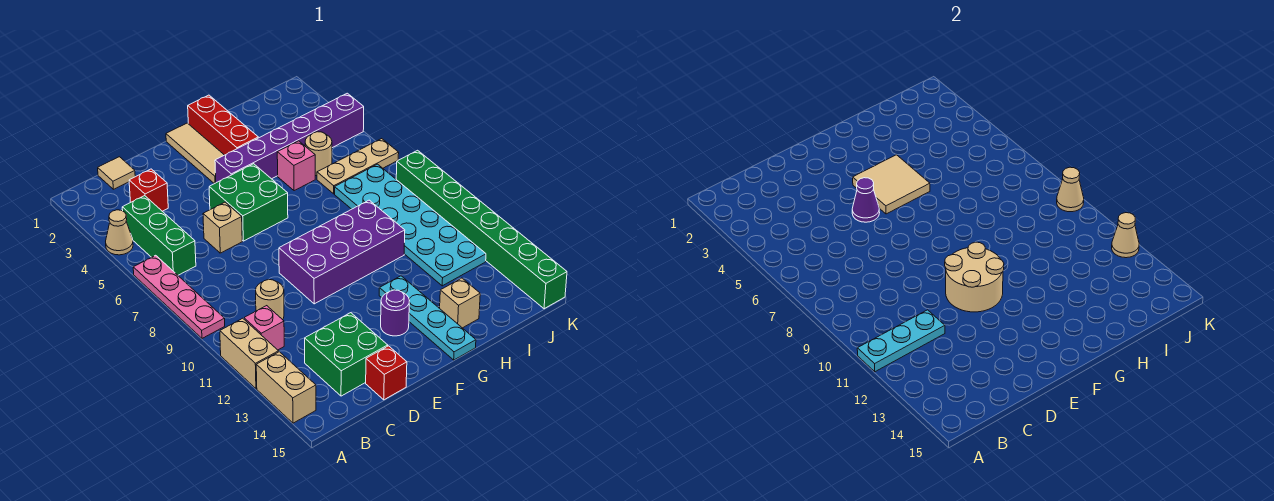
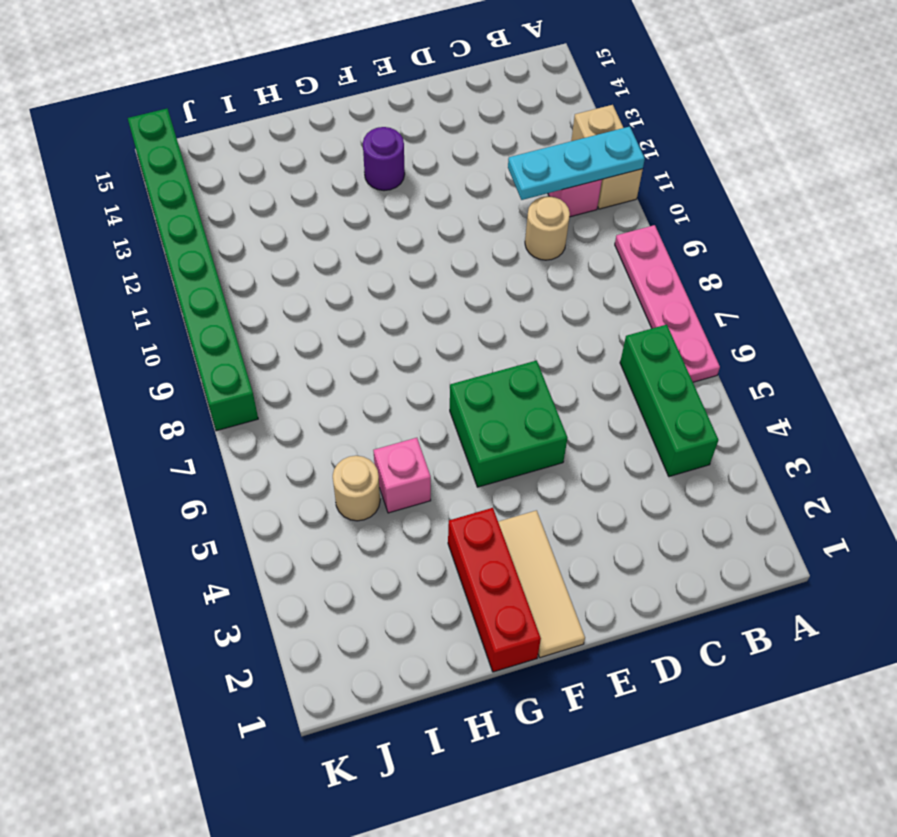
none -> tan 1x1 cone [106,210,133,255]
none -> tan 1x2 brick [256,352,316,423]
none -> tan 1x1 tile [98,157,135,189]
none -> red 1x1 brick [129,169,168,211]

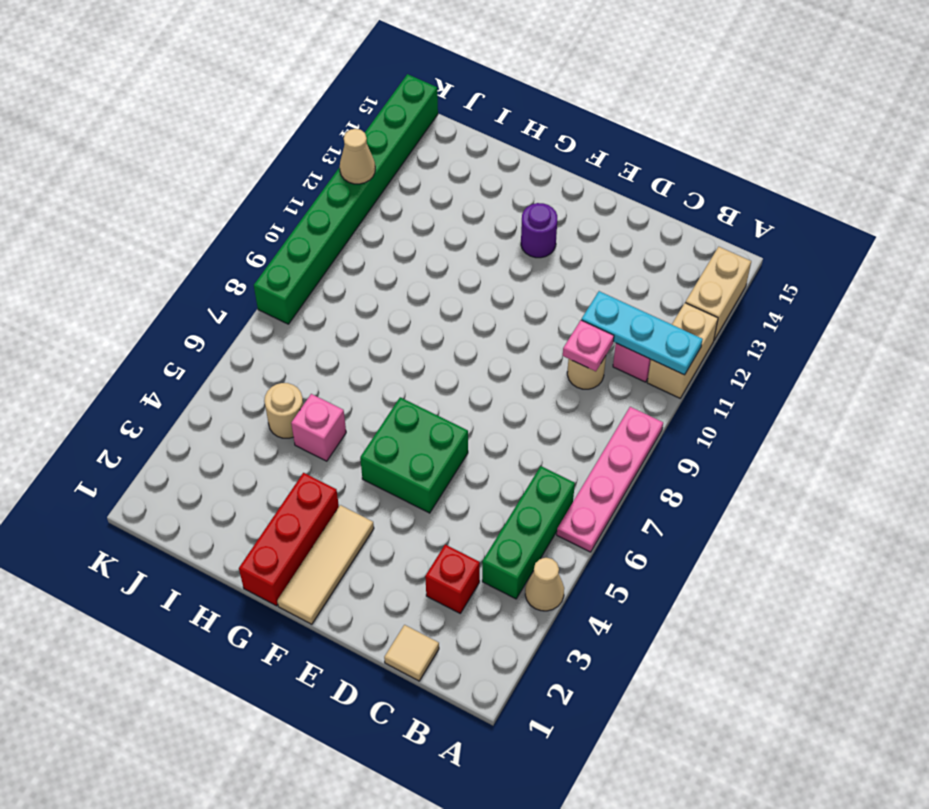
pink 1x1 plate [563,320,614,371] -> none
none -> green 2x2 brick [305,313,388,396]
none -> tan 1x1 brick [203,202,242,253]
none -> red 1x1 brick [366,346,407,400]
none -> purple 2x4 brick [279,200,405,304]

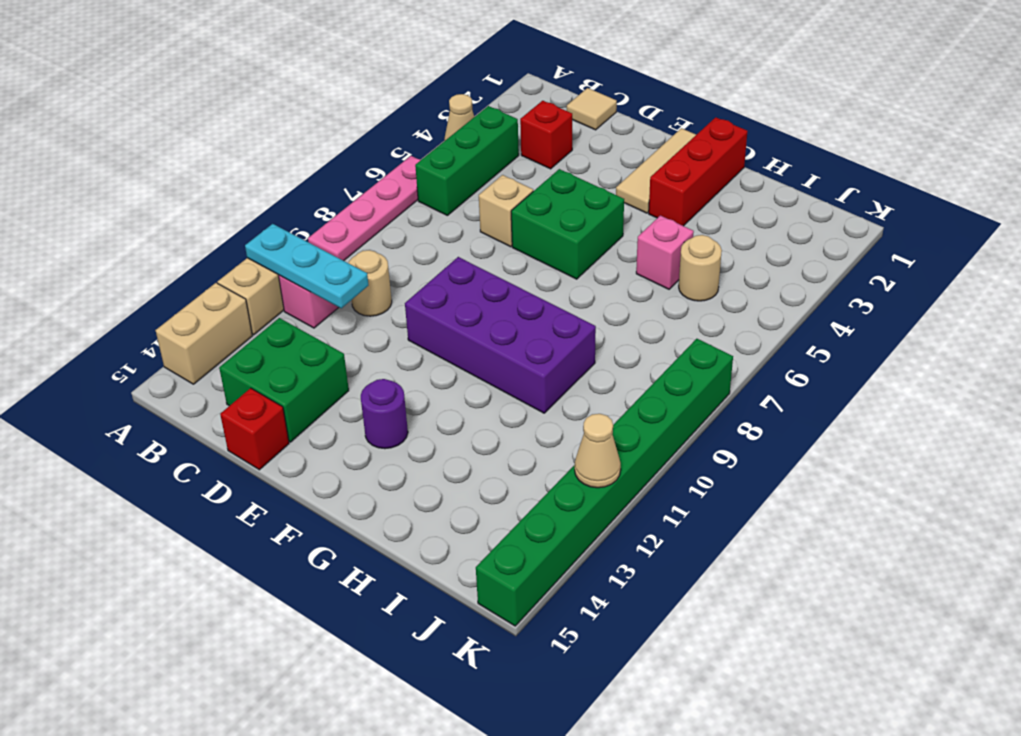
none -> purple 1x6 brick [215,93,364,183]
none -> cyan 1x4 plate [379,276,476,360]
none -> tan 1x1 brick [440,278,480,328]
none -> tan 1x3 plate [317,139,399,194]

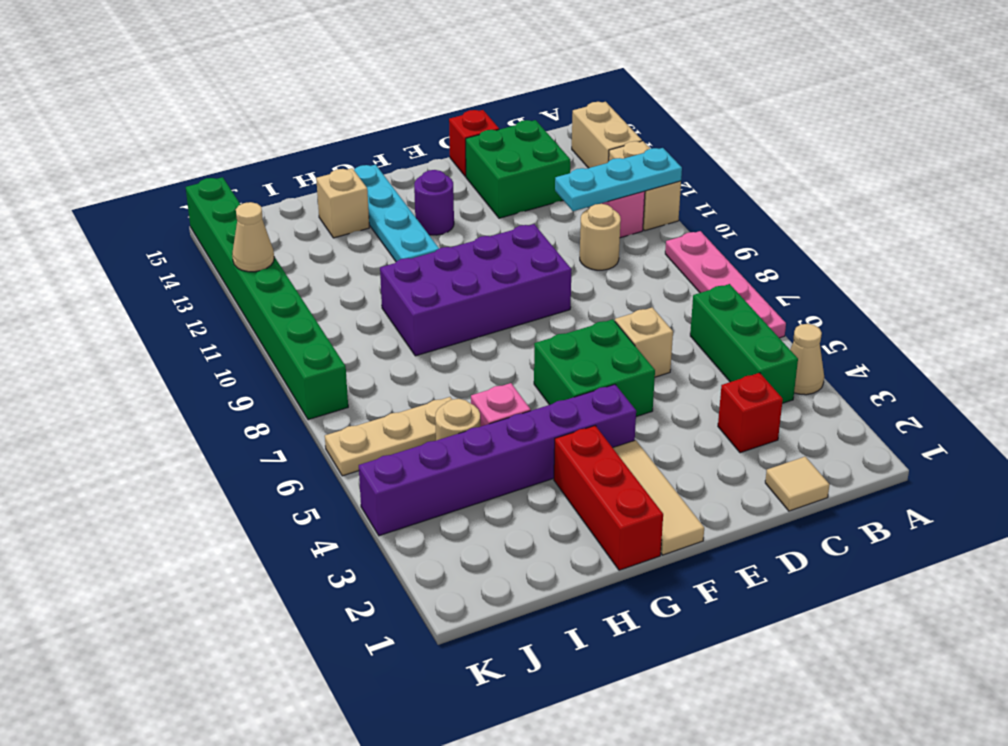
none -> cyan 2x6 plate [335,164,486,286]
none -> purple 1x1 cone [852,178,880,222]
none -> tan 2x2 round brick [945,242,1004,312]
none -> tan 2x2 tile [853,155,930,214]

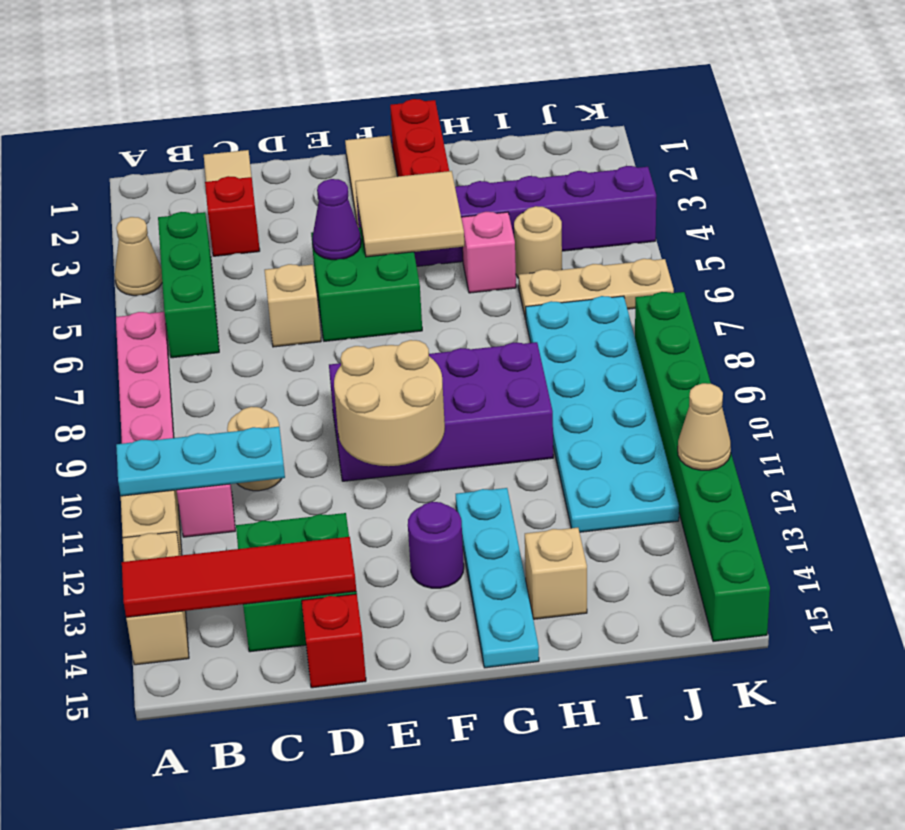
red 1x4 tile [122,537,356,617] -> none
none -> tan 1x1 cone [1057,167,1084,212]

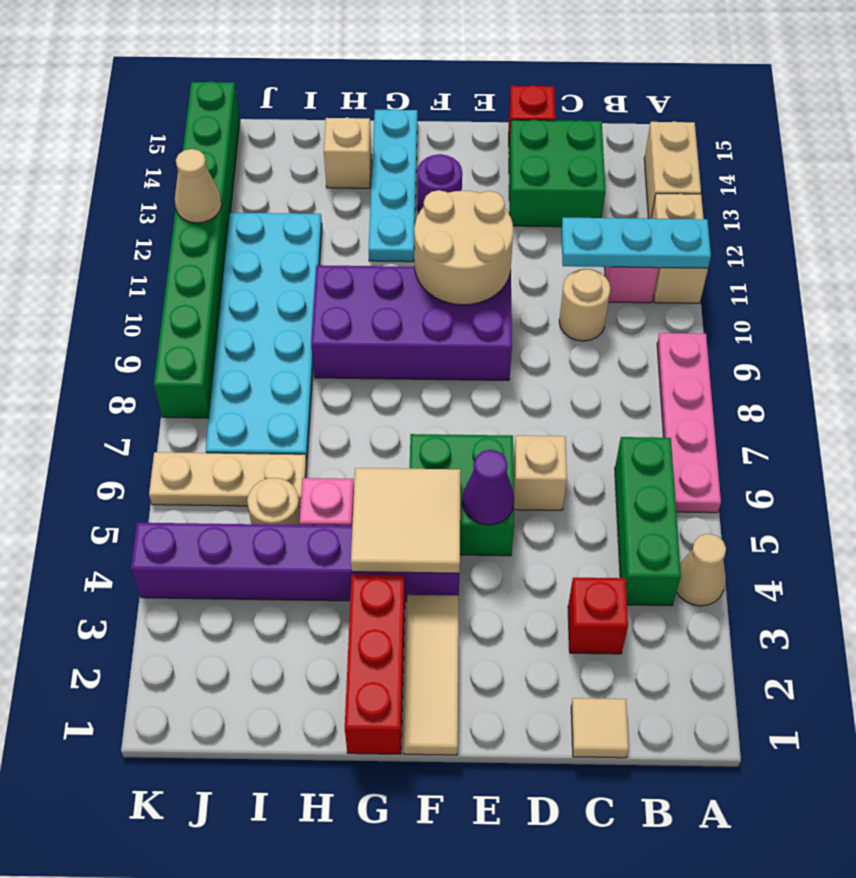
none -> tan 1x1 cone [1057,167,1084,212]

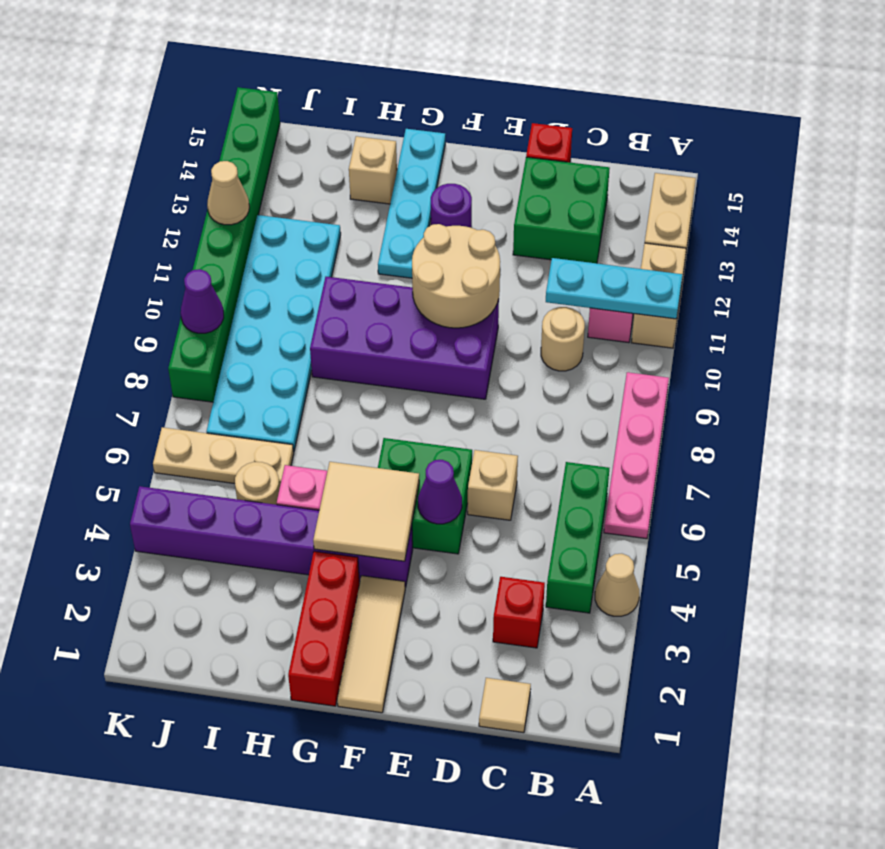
purple 1x1 cone [181,269,224,333] -> tan 1x1 cone [1057,167,1084,212]

